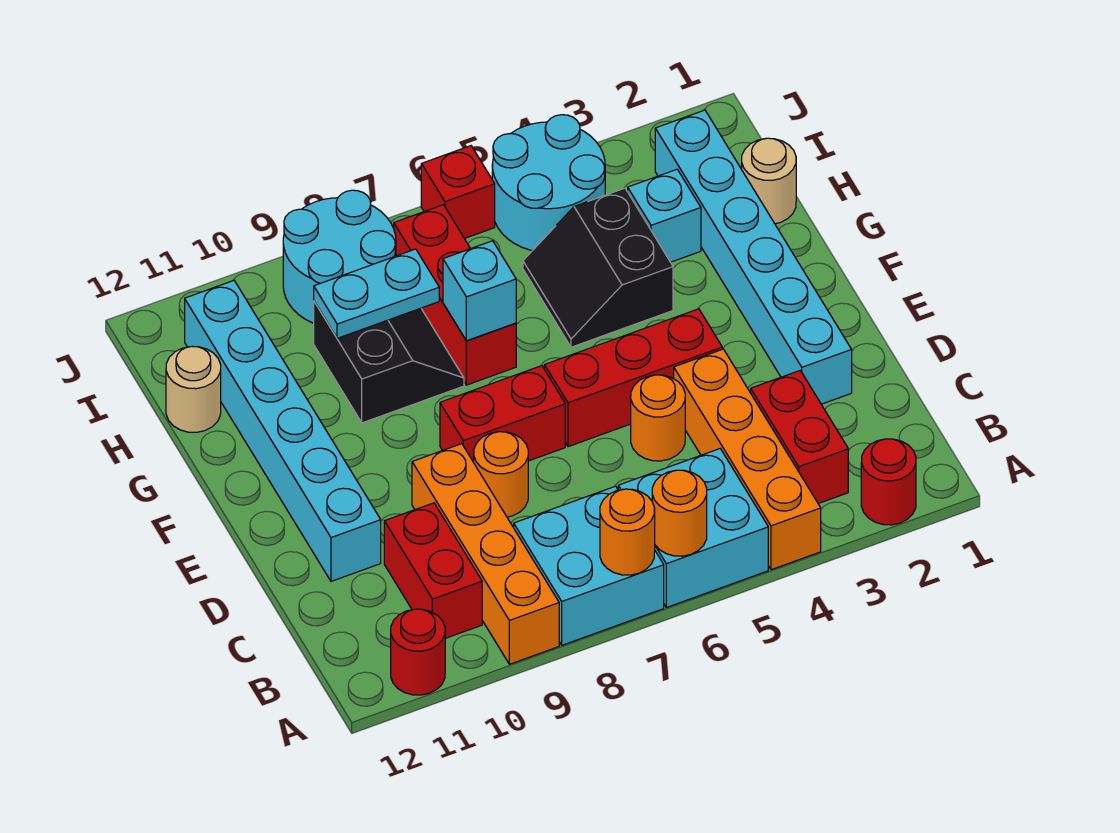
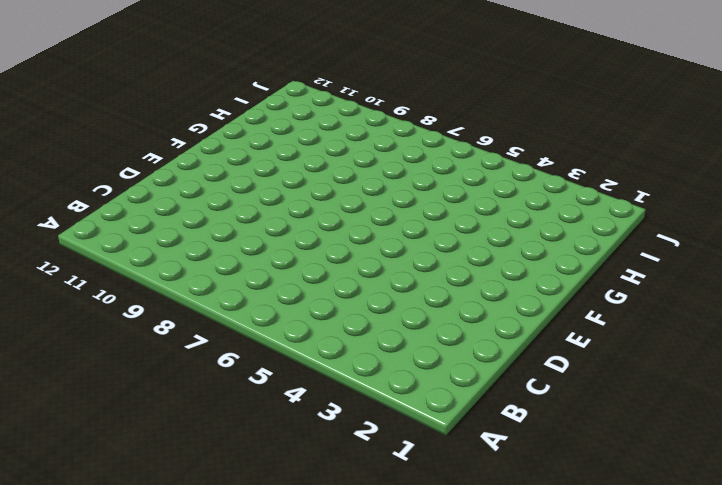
none -> red 1x1 round brick [861,439,916,525]
none -> orange 1x4 brick [674,349,821,570]
none -> cyan 2x2 brick [618,449,768,608]

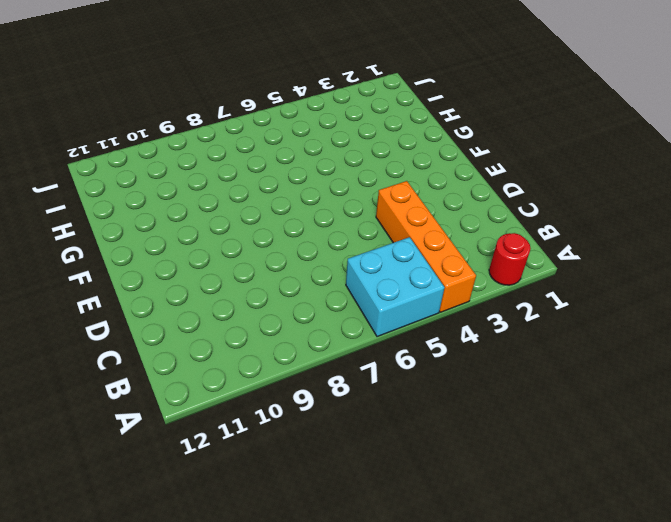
none -> cyan 2x2 brick [514,486,664,645]
none -> orange 1x4 brick [412,444,559,664]
none -> red 1x1 round brick [391,609,445,695]

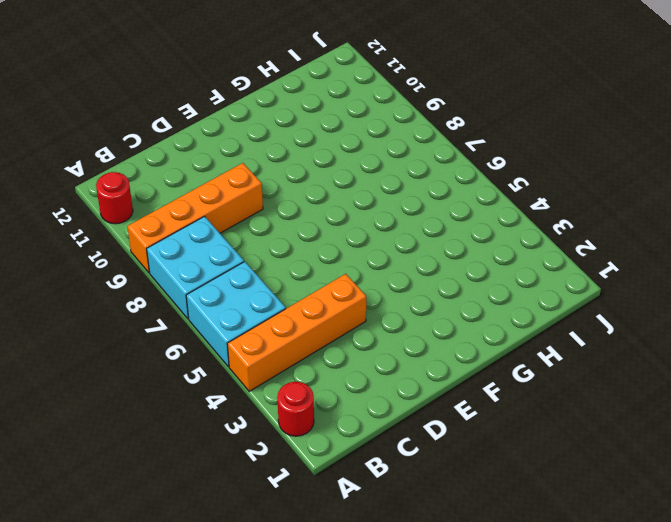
none -> red 1x2 brick [751,371,848,504]
none -> red 1x2 brick [384,503,482,638]
none -> cyan 1x6 brick [655,110,852,404]

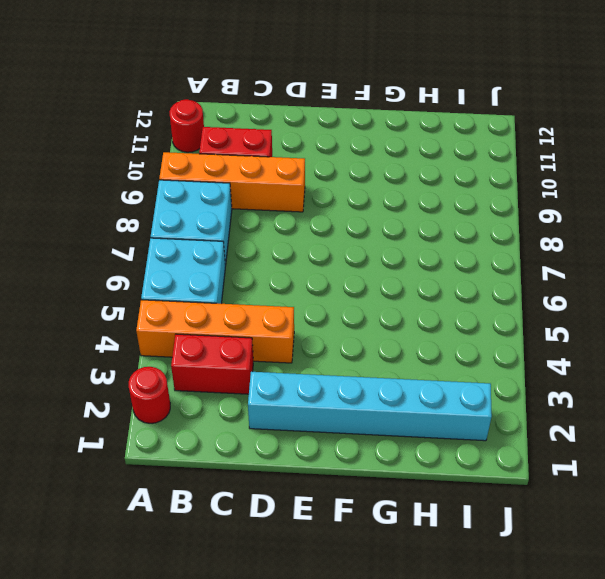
none -> orange 1x1 round brick [631,375,685,461]
none -> orange 1x1 round brick [474,432,528,517]
none -> cyan 1x6 brick [185,281,381,581]

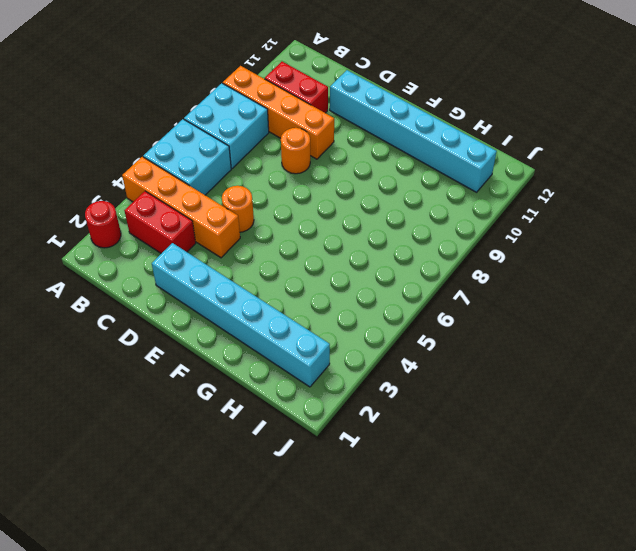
none -> red 1x1 round brick [391,609,445,695]
none -> red 1x3 brick [544,309,722,447]
none -> red 1x2 brick [440,366,565,462]

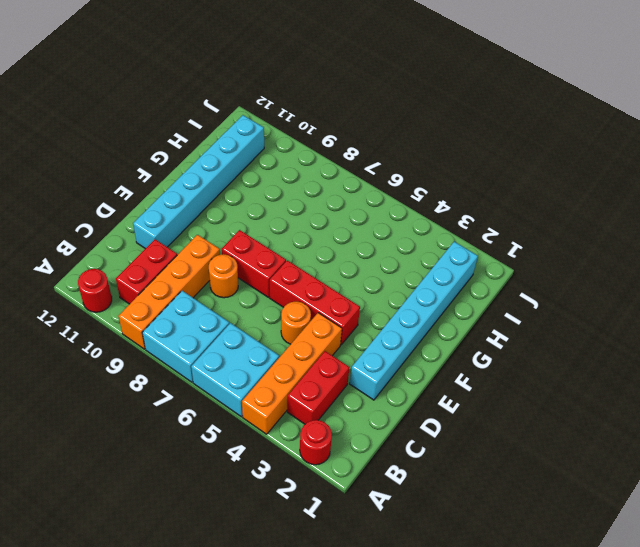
none -> black 2x2 slope [523,188,673,347]
none -> red 1x3 brick [394,205,516,385]
none -> black 2x2 slope [314,302,464,423]

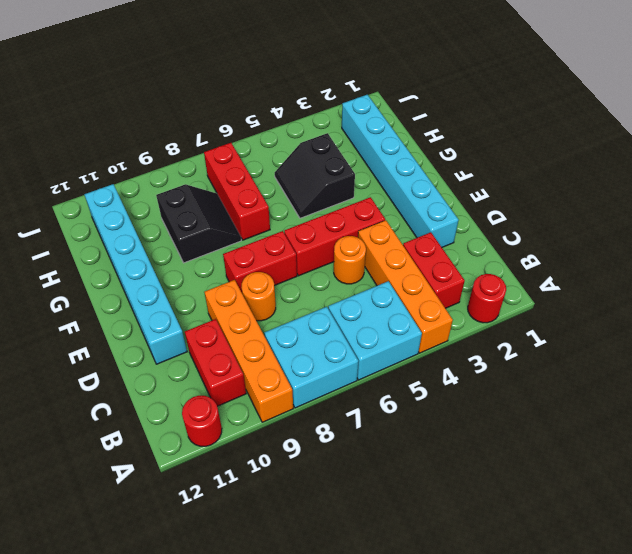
none -> tan 1x1 round brick [742,138,796,224]
none -> cyan 1x1 brick [628,169,701,262]
none -> tan 1x1 round brick [166,346,221,432]

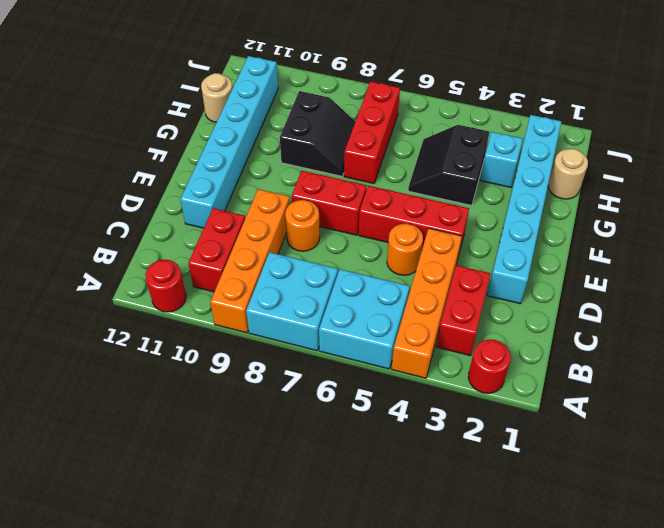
none -> cyan 2x2 round brick [492,115,605,251]
none -> cyan 2x2 round brick [283,190,396,323]
none -> red 1x1 brick [421,146,495,239]

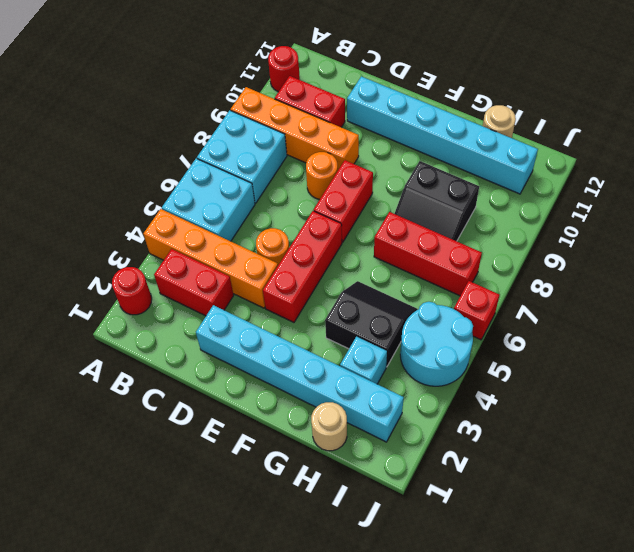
none -> cyan 2x2 round brick [283,190,396,323]
none -> orange 1x1 round brick [652,470,707,556]
none -> orange 1x1 round brick [600,489,655,575]

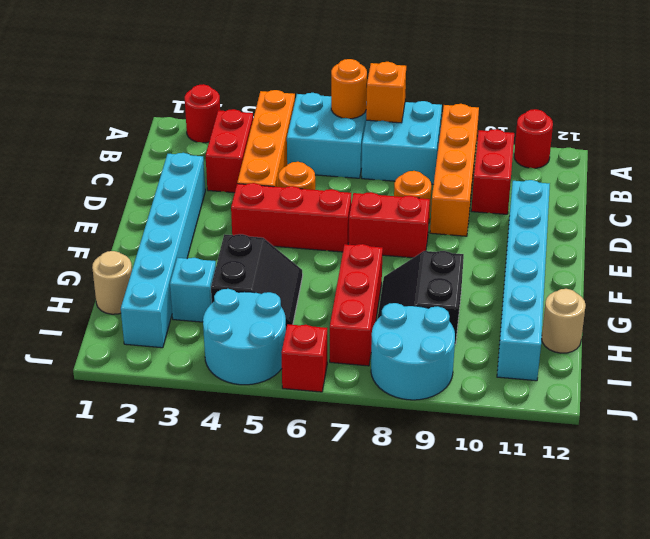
orange 1x1 brick [366,62,406,123] -> orange 1x1 round brick [600,489,655,575]
none -> cyan 1x1 brick [443,241,516,341]
none -> cyan 1x2 plate [314,249,439,338]

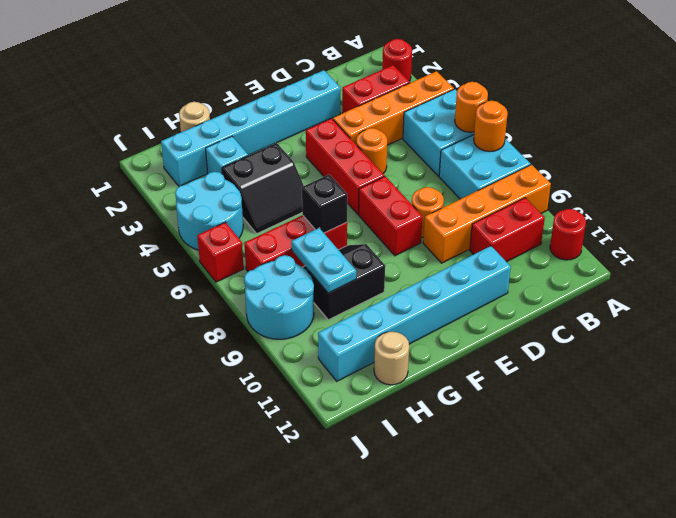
black 1x1 brick [302,174,347,233] -> cyan 1x1 brick [443,241,516,341]

